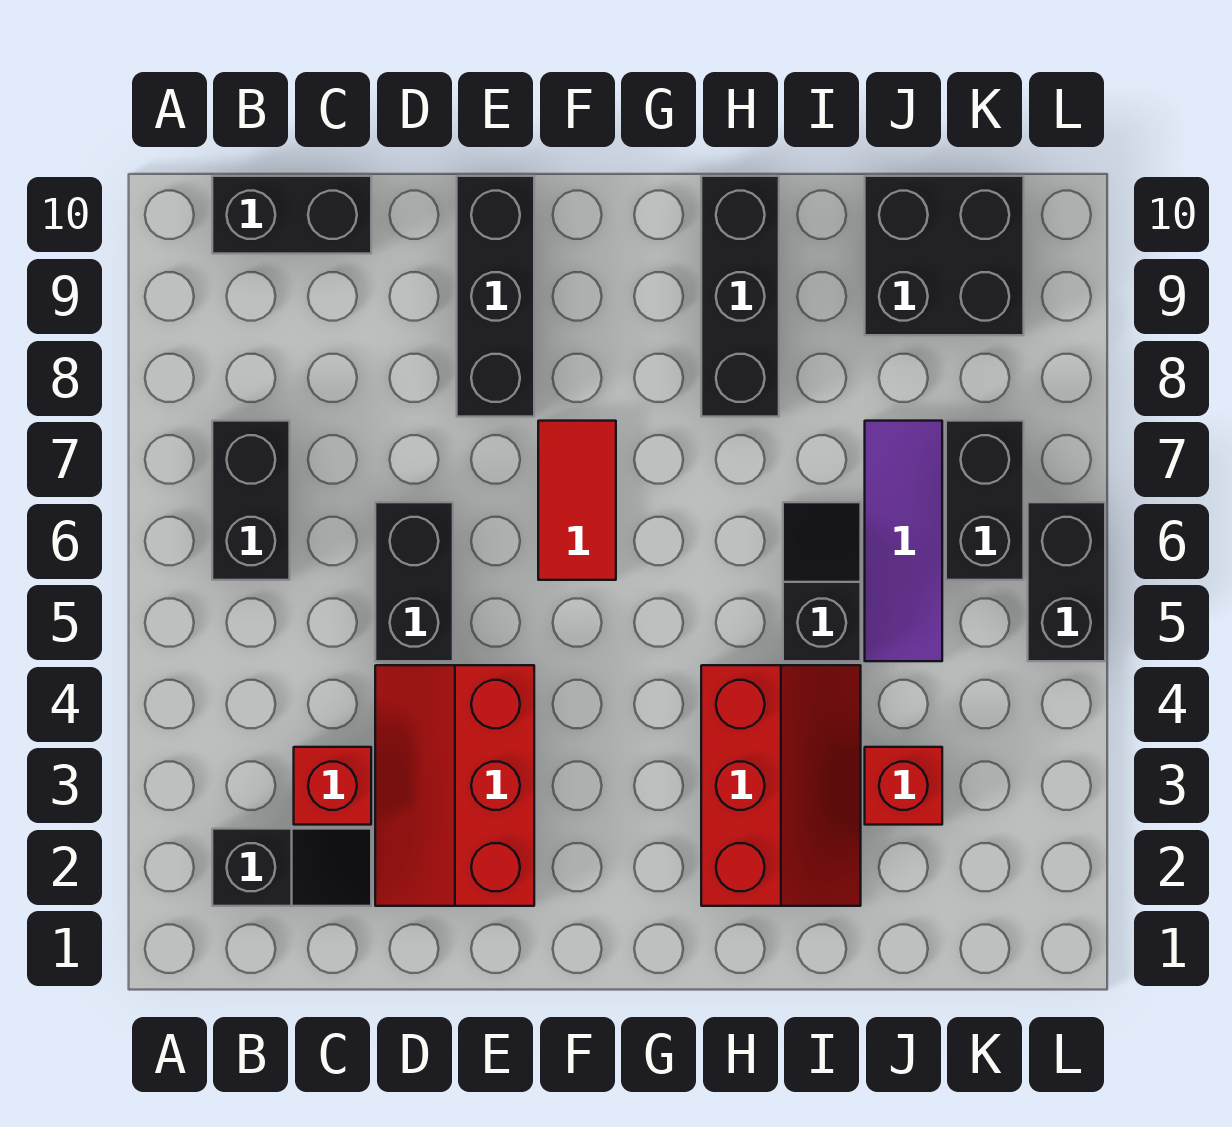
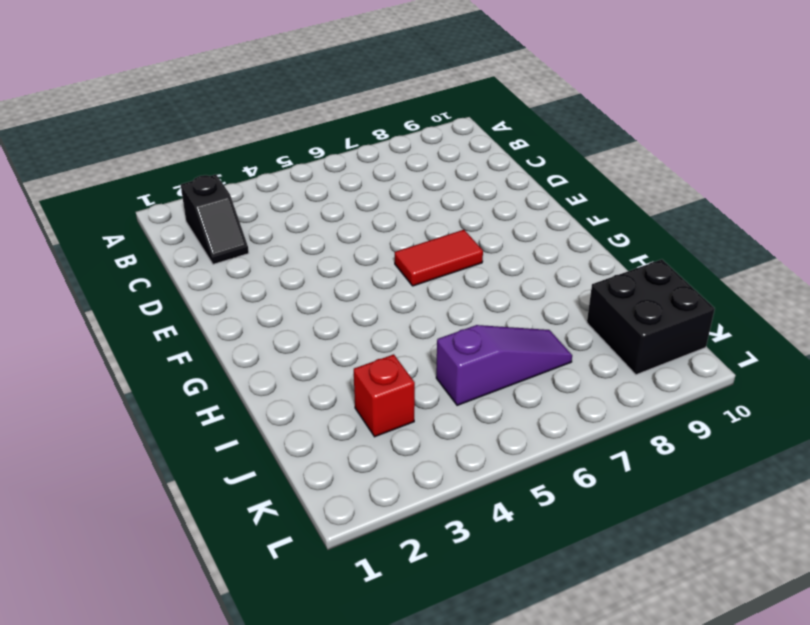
purple 1x3 slope [436,325,572,405] -> purple 1x3 tile [865,421,942,661]
none -> black 1x2 brick [212,421,290,580]
none -> black 1x2 brick [212,176,371,254]
none -> red 1x1 brick [294,747,371,825]

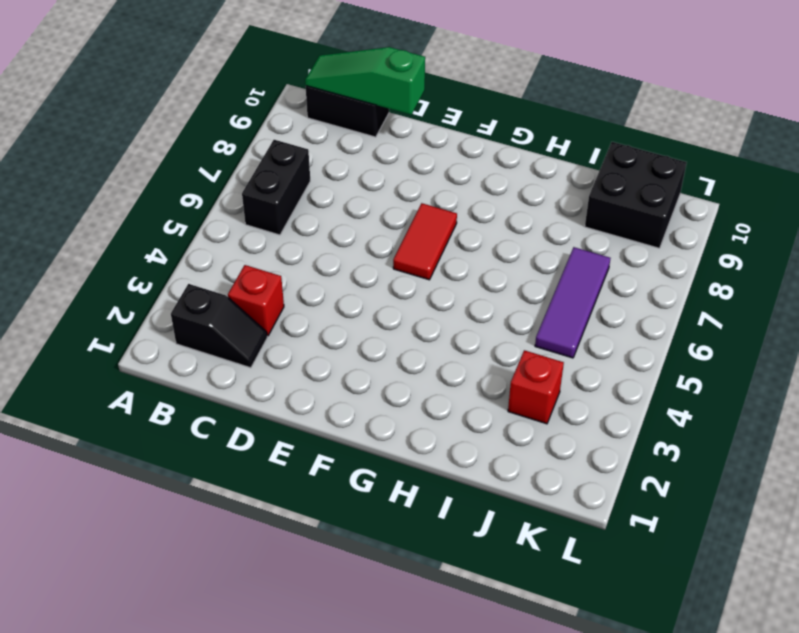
green 1x3 slope [305,47,425,115] -> none
none -> red 2x3 slope [375,665,534,906]
none -> black 1x2 brick [375,502,453,661]
none -> black 1x3 brick [457,176,534,417]

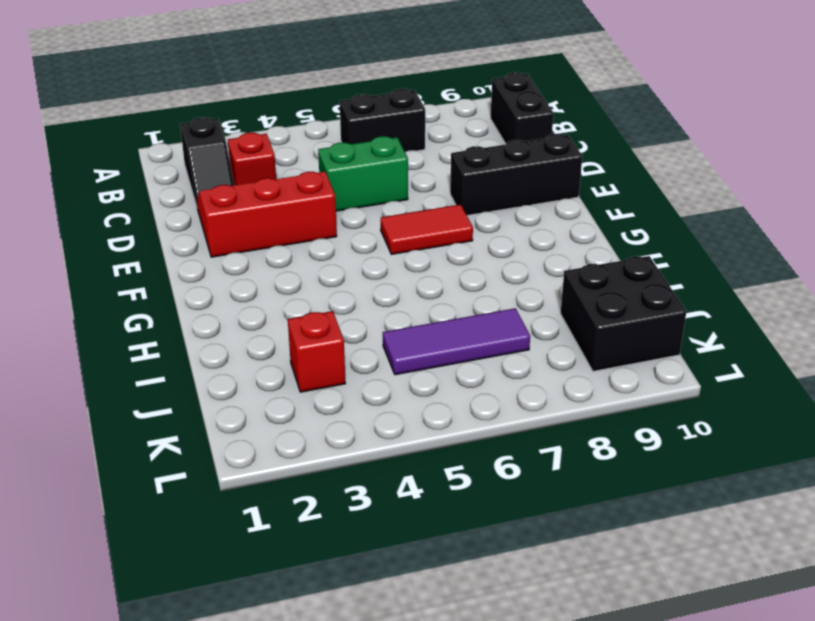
green 1x2 brick [318,136,408,211] -> black 1x2 brick [375,502,453,661]
none -> red 2x3 slope [701,665,861,906]
none -> black 1x3 brick [701,176,779,417]
none -> black 1x2 slope [783,502,861,661]

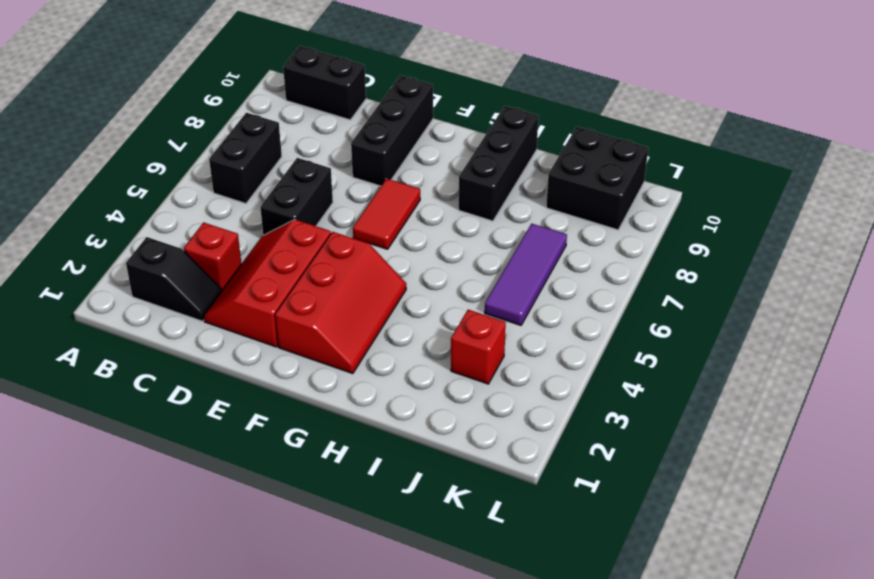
red 2x3 slope [275,232,406,374] -> red 2x3 slope moved to [701,665,861,906]
none -> black 1x2 slope [783,502,861,661]
none -> black 1x2 brick [946,421,1024,580]
none -> black 1x2 brick [1028,502,1105,661]

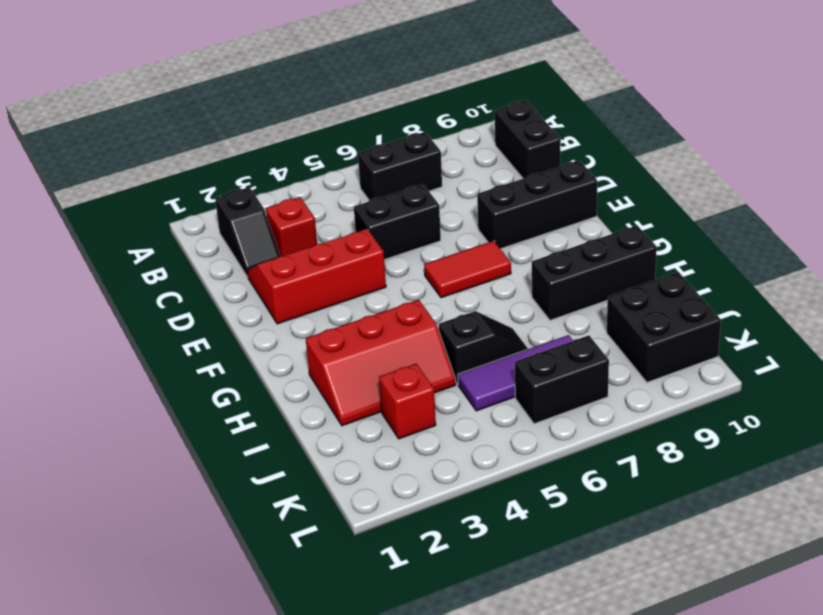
none -> black 1x2 brick [1028,502,1105,661]

